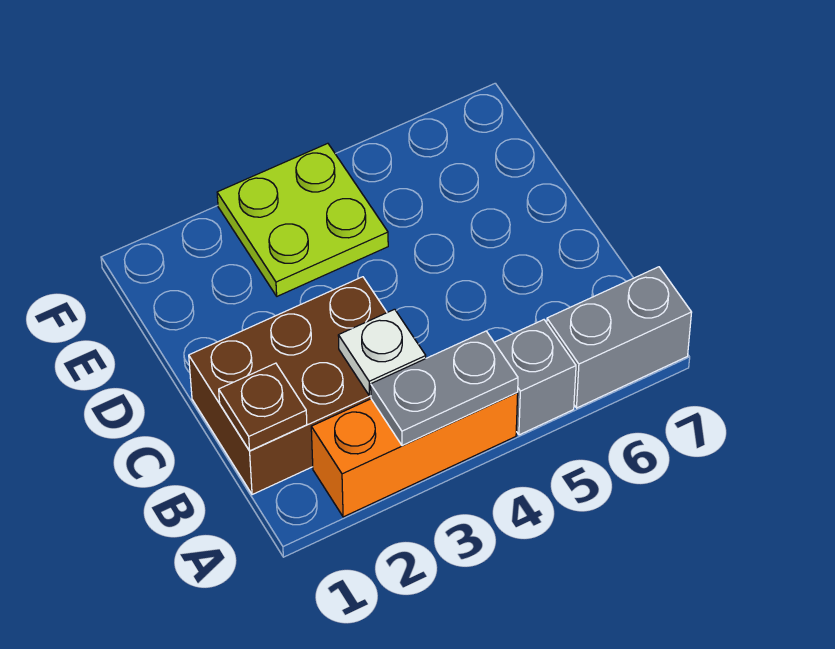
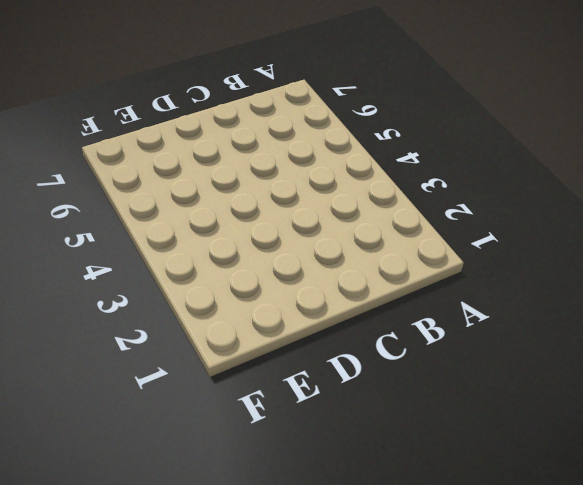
none -> orange 1x3 brick [311,393,518,517]
none -> grey 1x1 brick [494,320,576,435]

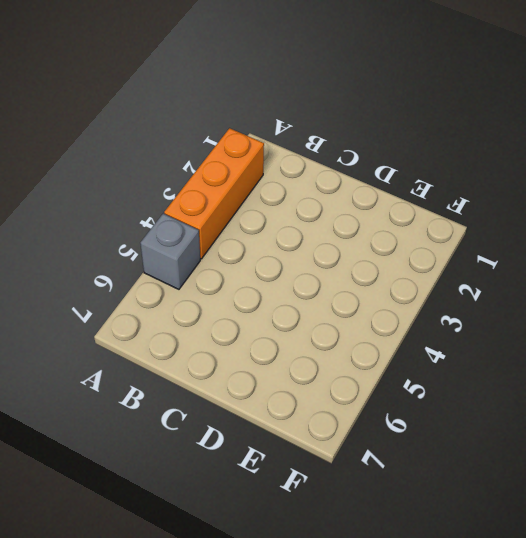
none -> grey 1x2 brick [547,267,692,408]
none -> brown 2x3 brick [189,277,387,495]

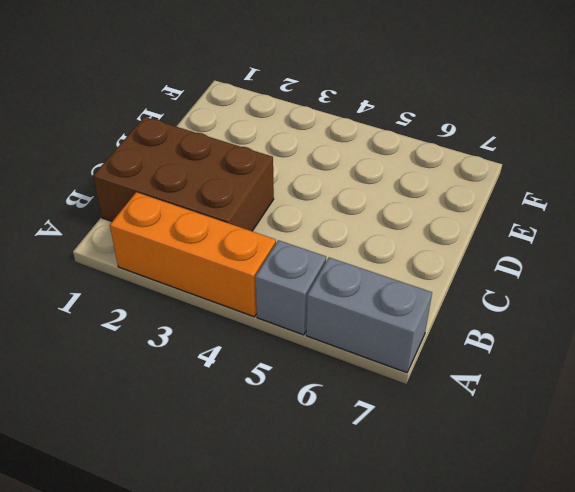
none -> lime 2x2 plate [217,143,388,296]
none -> grey 1x2 plate [371,331,518,446]

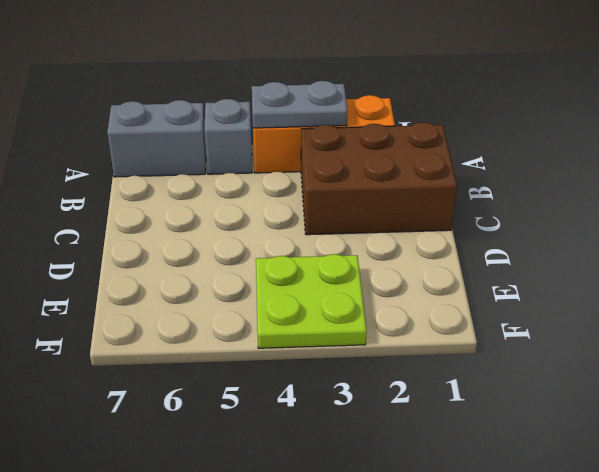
none -> brown 1x1 plate [219,363,307,451]
none -> white 1x1 plate [338,309,426,396]

